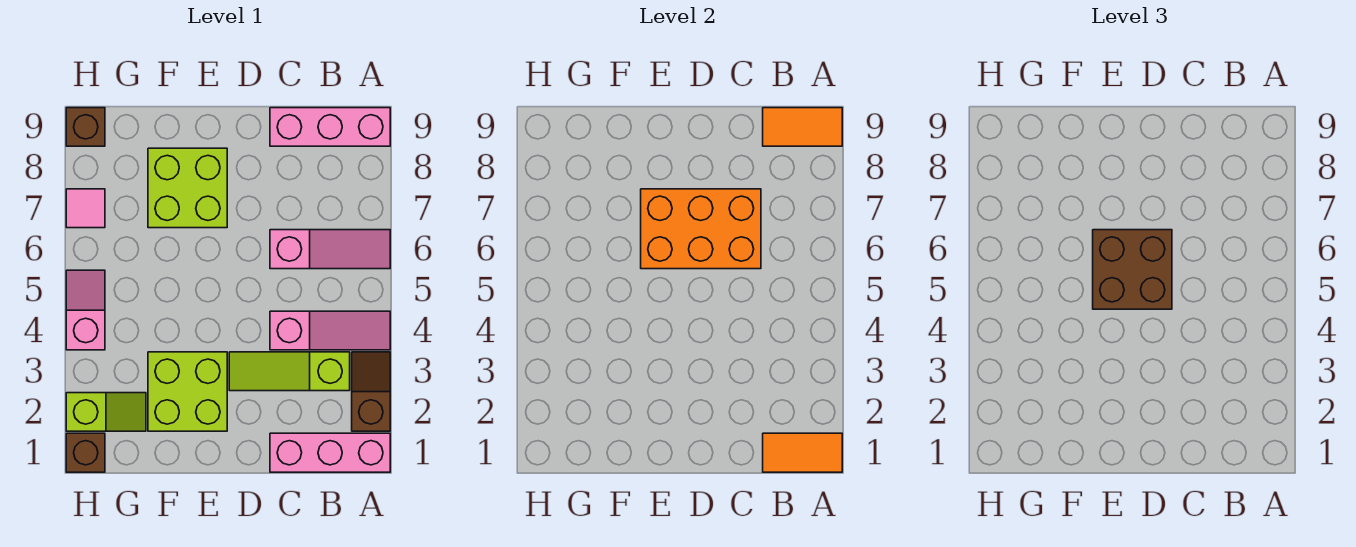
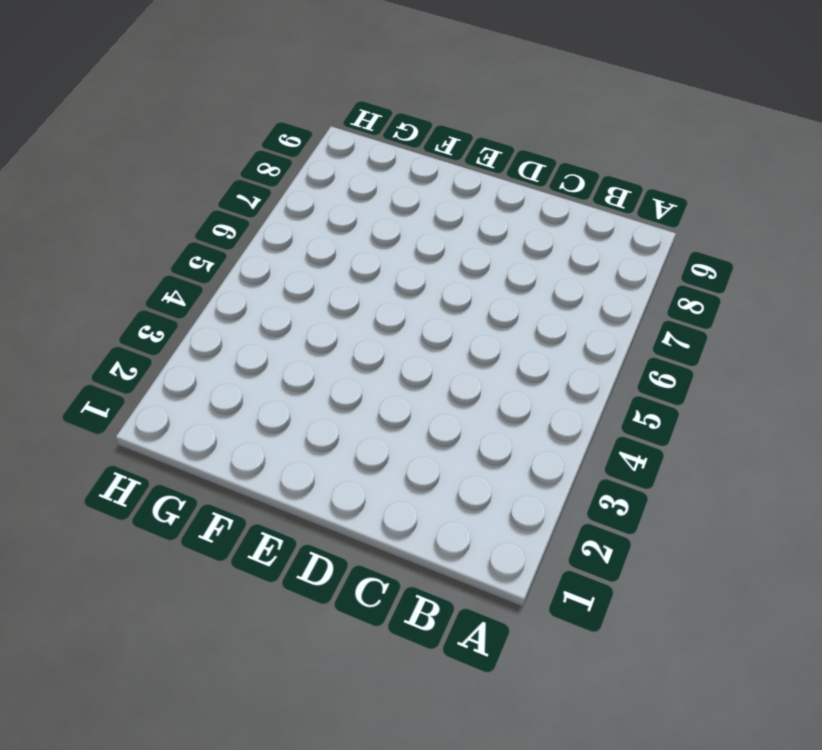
none -> pink 1x3 brick [270,433,390,472]
none -> brown 1x2 slope [352,352,390,431]
none -> pink 1x3 slope [270,311,390,350]

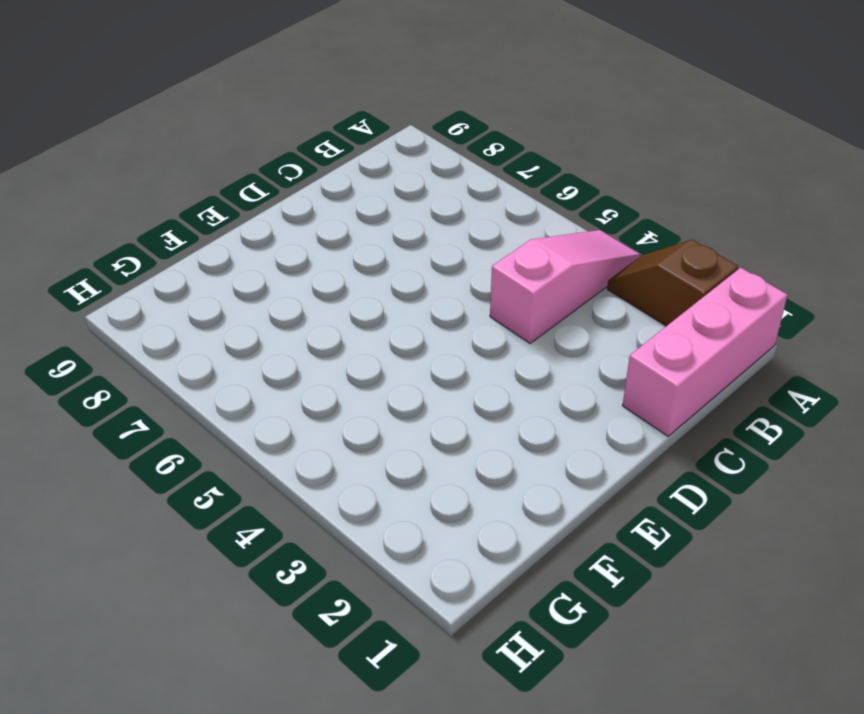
none -> pink 1x3 slope [270,230,390,269]
none -> pink 1x3 brick [270,108,390,146]
none -> lime 1x3 slope [229,352,350,391]

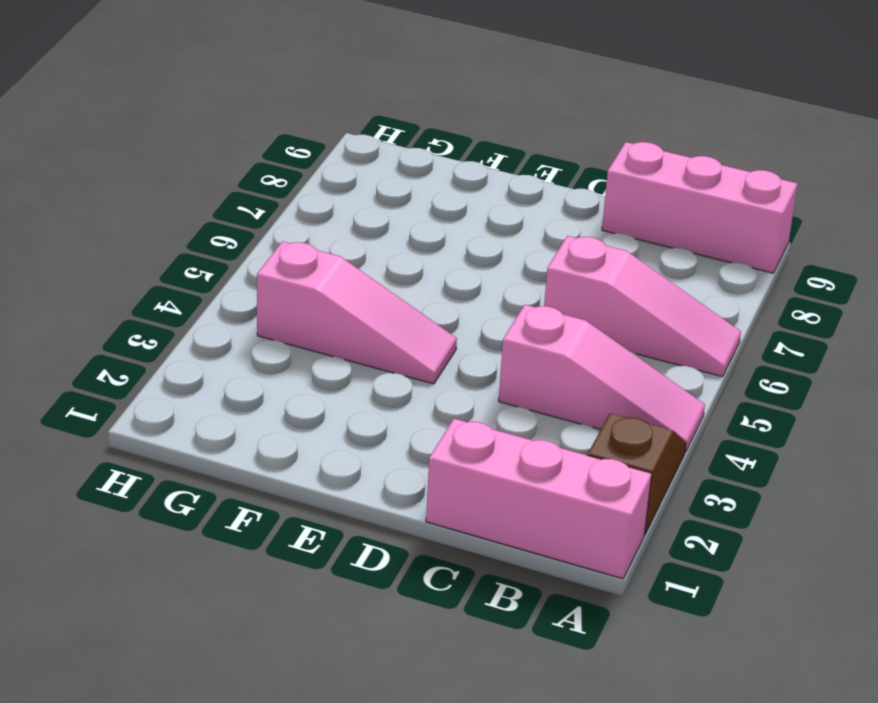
pink 1x3 slope [257,241,457,384] -> none
none -> lime 1x3 slope [229,352,350,391]
none -> lime 2x2 brick [148,352,227,431]
none -> lime 2x2 brick [148,148,227,228]

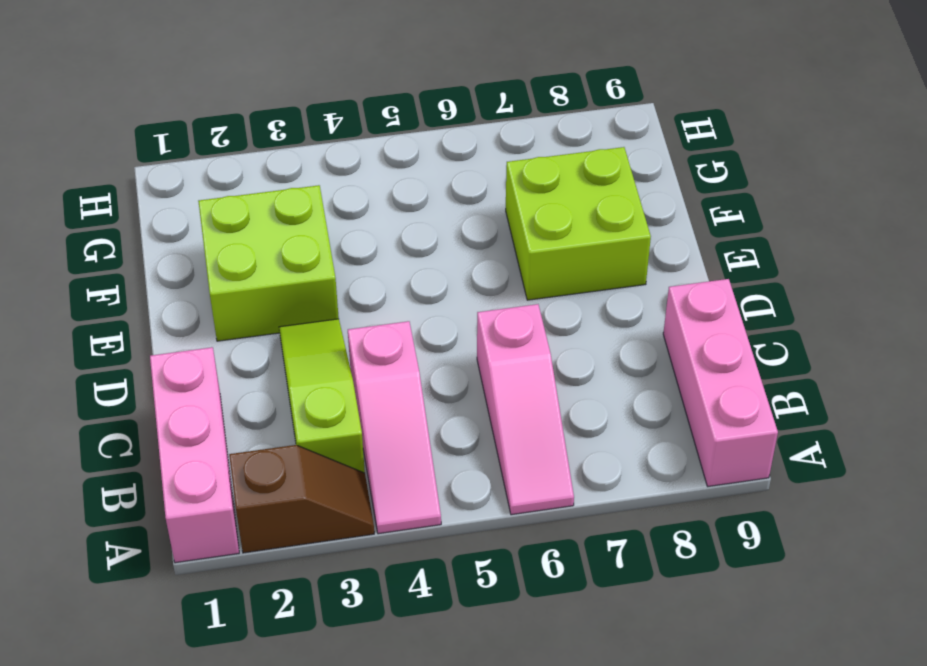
none -> lime 1x2 slope [66,393,146,431]
none -> brown 1x1 brick [66,433,105,472]
none -> pink 1x2 slope [66,270,105,350]

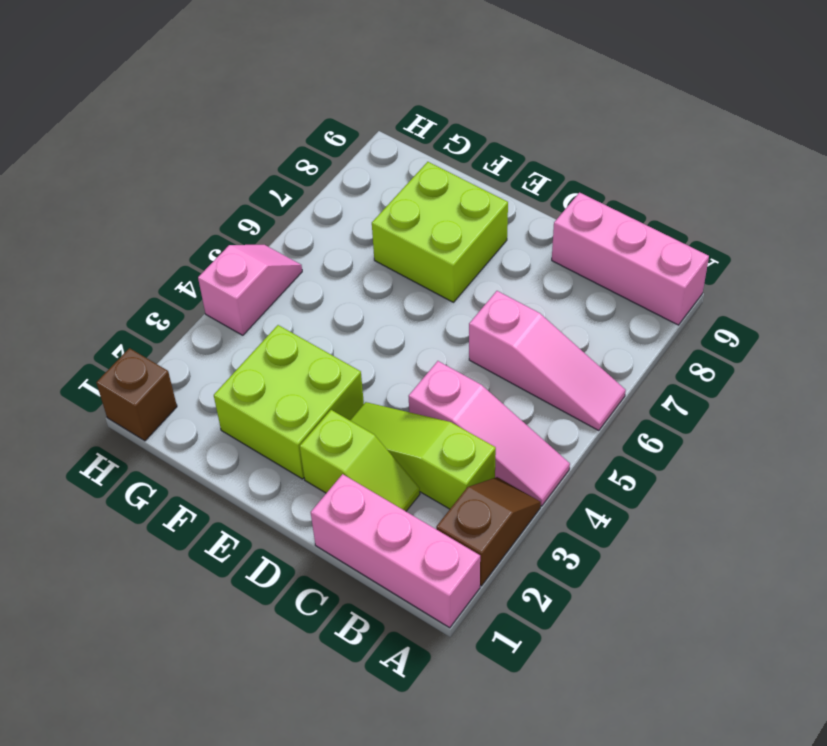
lime 1x2 slope [300,410,420,511] -> lime 1x2 slope moved to [66,393,146,431]
none -> pink 1x1 tile [66,189,105,228]
none -> brown 1x1 brick [66,108,105,146]
none -> orange 1x2 tile [763,433,842,472]

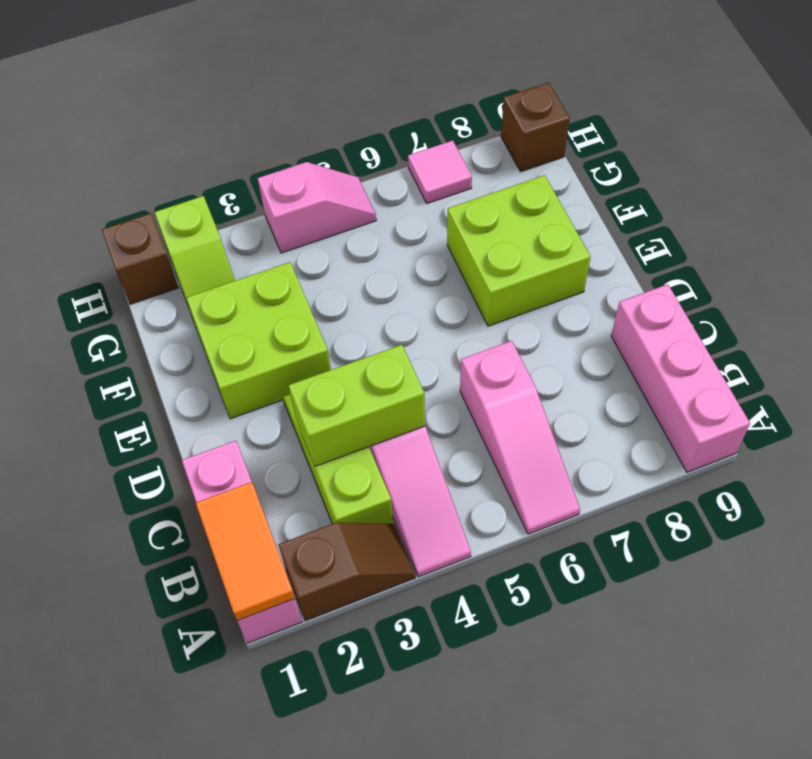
lime 1x2 brick [288,345,425,466] -> none
none -> orange 1x2 tile [763,108,842,146]
none -> orange 2x3 brick [641,189,761,269]
none -> brown 2x2 brick [1093,230,1172,309]

